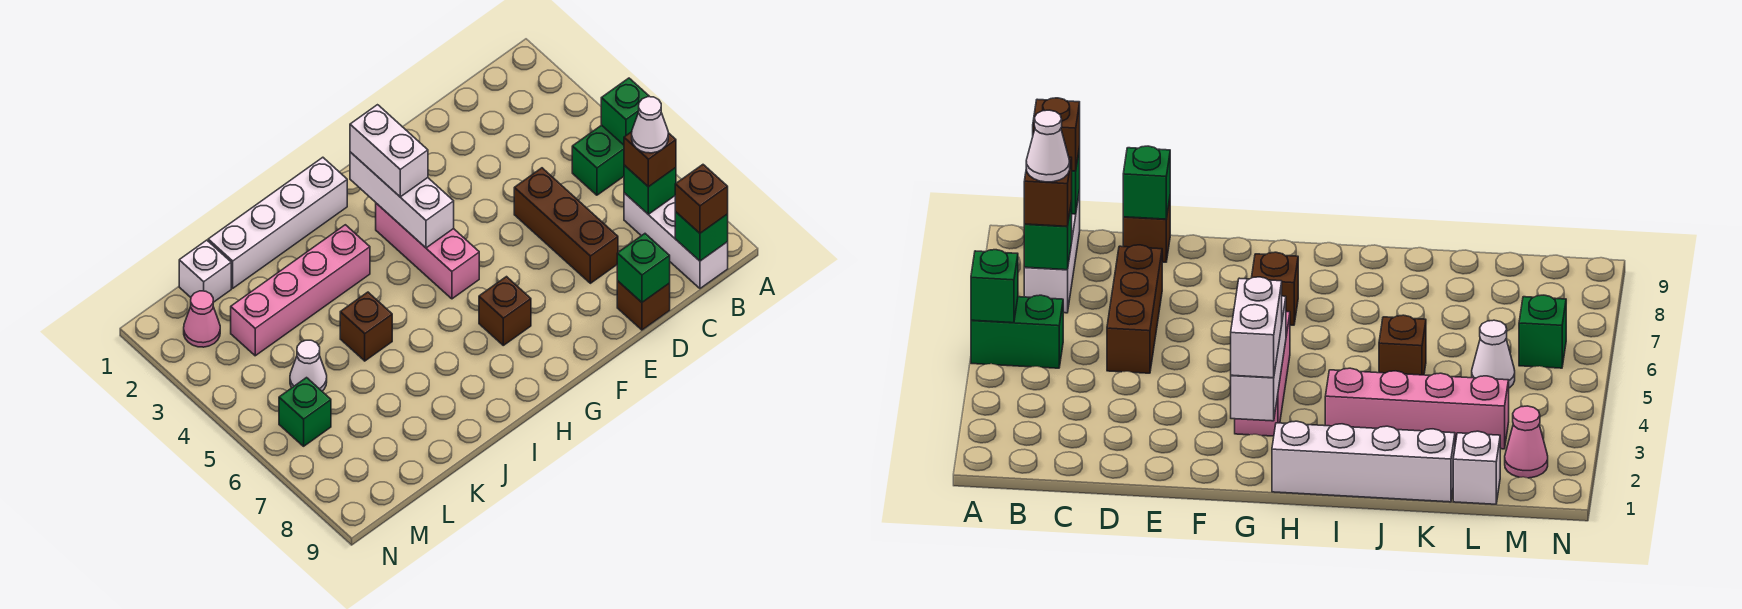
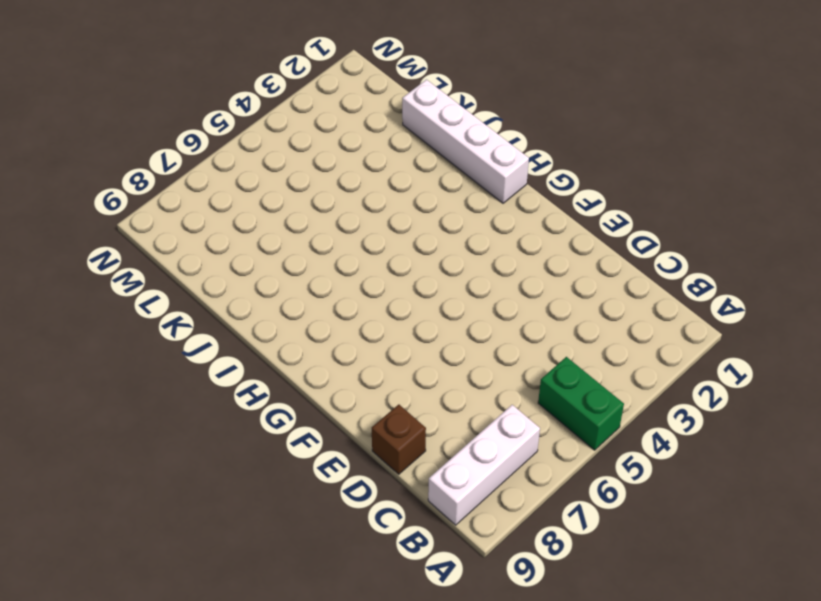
none -> brown 1x3 brick [514,168,618,283]
none -> pink 1x3 brick [376,203,479,299]
none -> brown 1x1 brick [479,277,531,345]

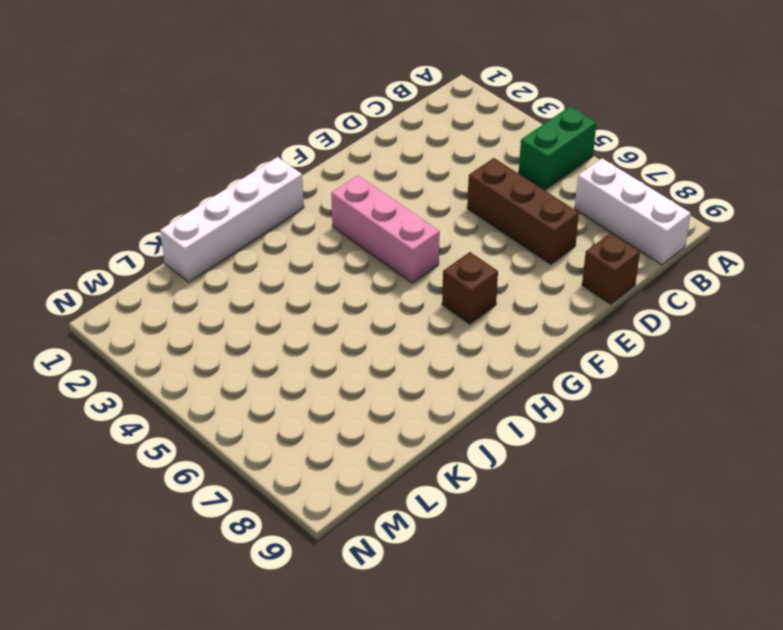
none -> pink 1x4 brick [231,225,370,356]
none -> brown 1x1 brick [340,292,392,361]
none -> white 1x1 brick [179,240,231,302]

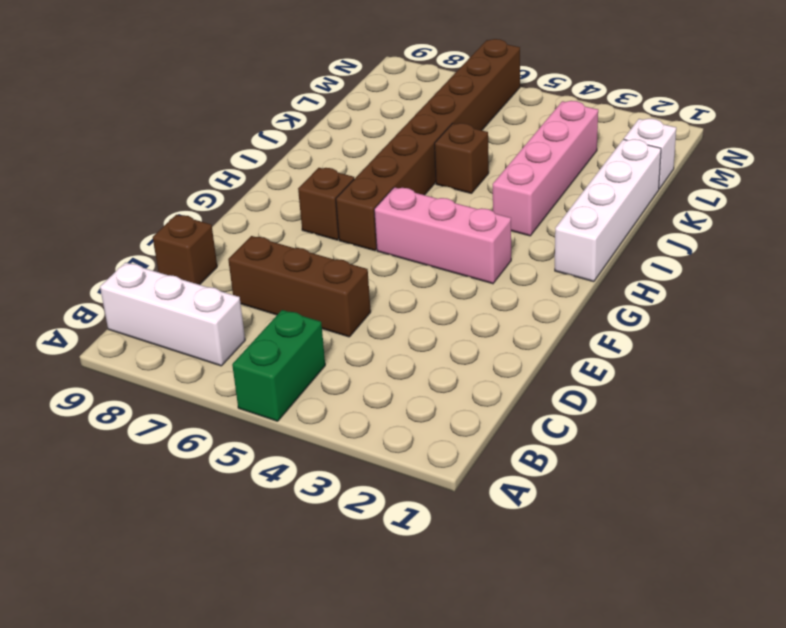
brown 1x8 brick [336,39,520,251] -> green 1x1 brick [279,378,331,446]
none -> white 1x1 cone [290,340,327,391]
none -> pink 1x1 cone [184,291,220,347]
none -> green 1x1 brick [601,78,650,145]

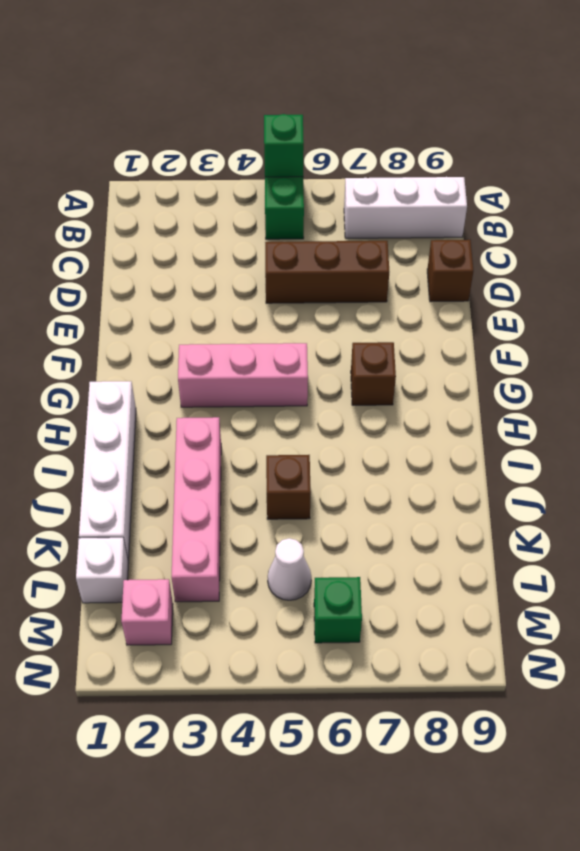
pink 1x1 brick [121,579,173,645] -> pink 1x1 cone [184,291,220,347]
none -> green 1x1 brick [624,165,676,214]
none -> green 1x1 brick [675,212,728,261]
none -> green 1x1 brick [617,234,670,302]

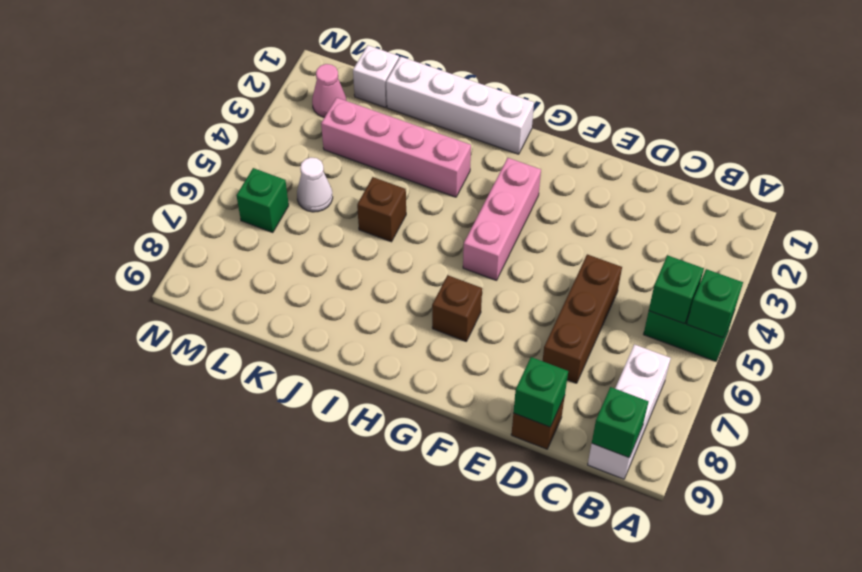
green 1x1 brick [649,255,704,324] -> green 1x1 brick moved to [624,165,676,214]
none -> white 1x3 brick [350,152,454,248]
none -> brown 1x1 brick [624,132,676,187]
none -> brown 1x1 brick [675,165,728,233]

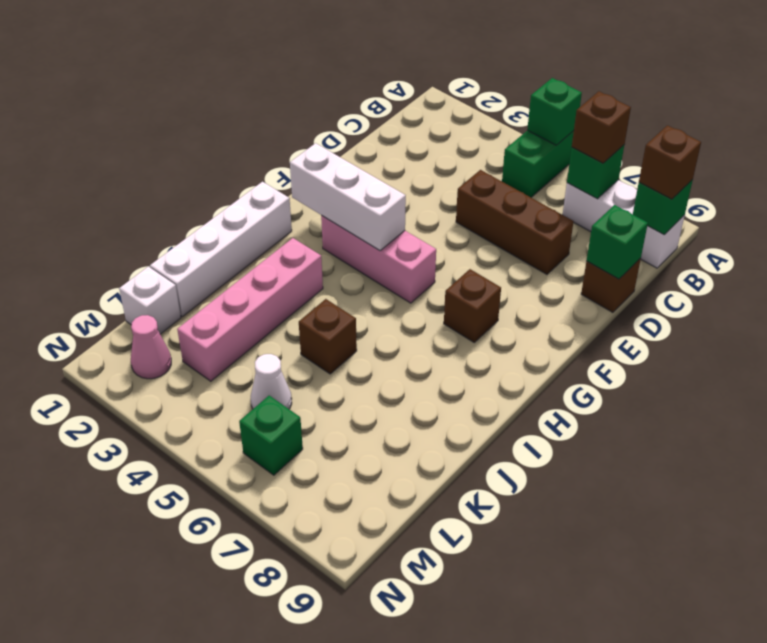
none -> white 1x2 brick [350,105,428,197]
none -> white 1x1 cone [632,97,668,153]

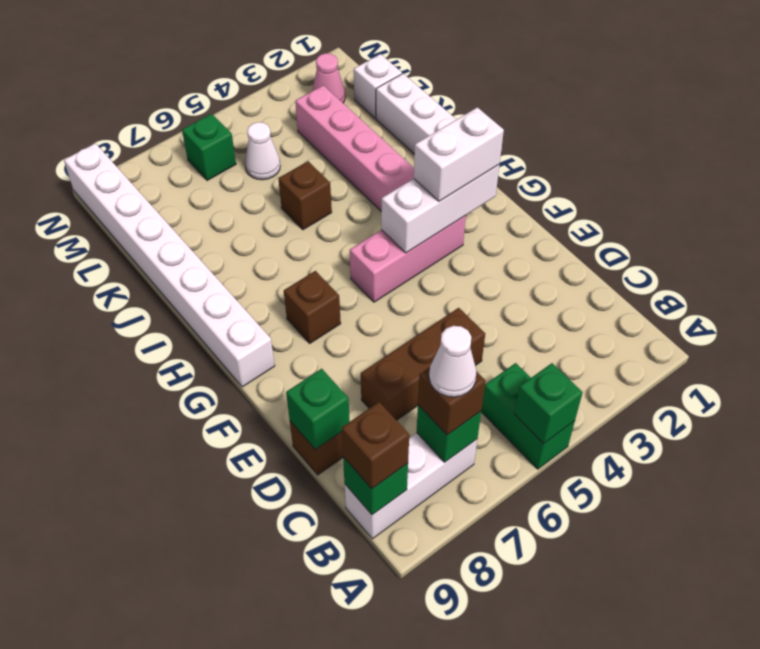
white 1x8 brick [64,143,275,387] -> none

